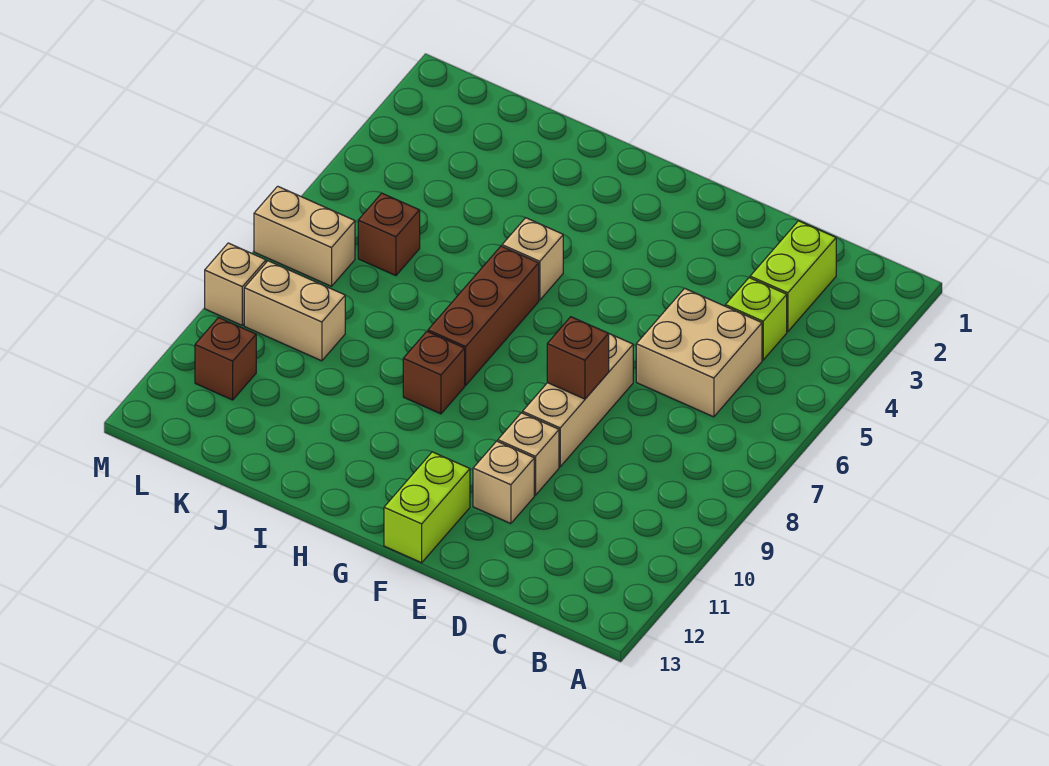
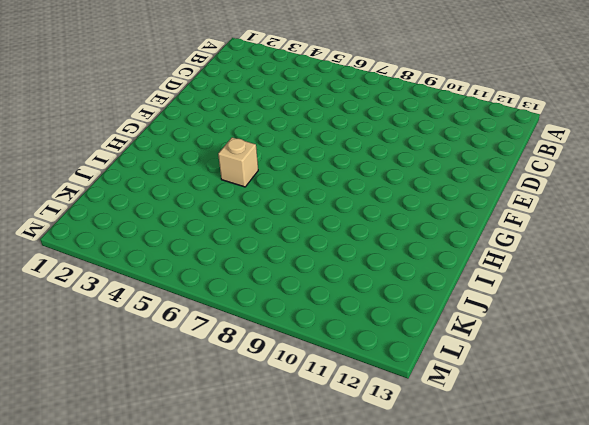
none -> lime 1x2 brick [750,221,836,332]
none -> lime 1x1 brick [725,278,787,360]
none -> tan 2x2 brick [636,288,762,417]

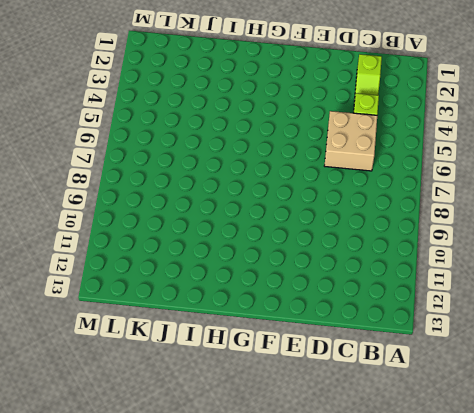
lime 1x2 slope [354,54,382,103] -> lime 1x2 brick [750,221,836,332]
none -> tan 1x3 brick [523,334,633,467]
none -> tan 1x1 brick [498,413,559,495]
none -> tan 1x1 brick [473,441,534,524]

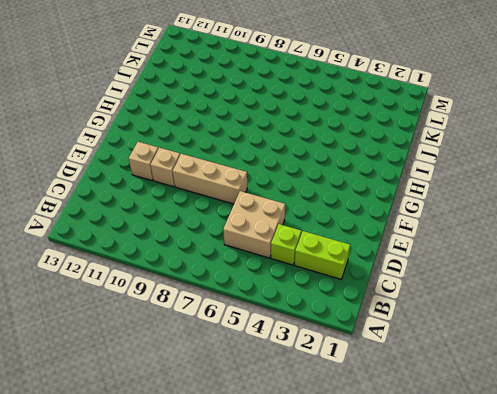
none -> lime 1x2 brick [384,452,470,563]
none -> tan 1x1 brick [502,218,563,300]
none -> brown 1x3 brick [428,246,539,385]

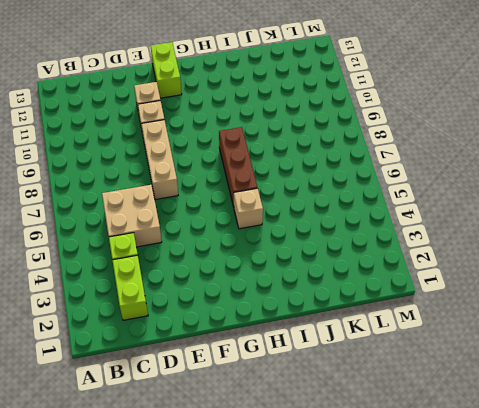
none -> brown 1x1 brick [403,332,465,414]
none -> brown 1x1 brick [358,193,420,276]
none -> tan 1x2 brick [244,261,345,361]

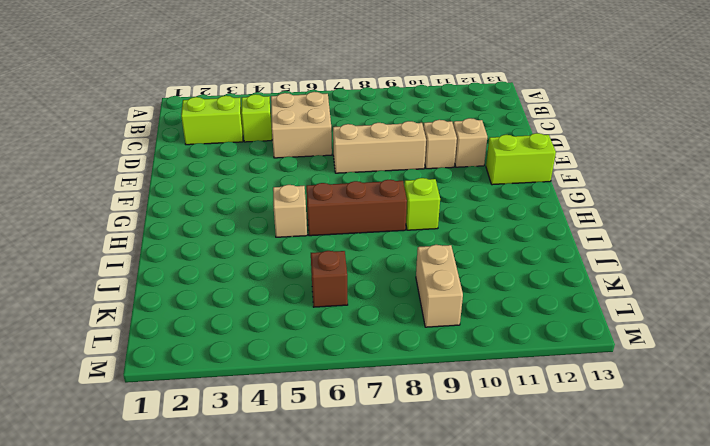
lime 1x1 brick [404,178,440,230] -> brown 1x1 brick [403,332,465,414]
none -> tan 1x2 brick [254,186,355,286]
none -> brown 1x1 brick [195,317,256,400]
none -> tan 1x1 brick [205,243,266,325]

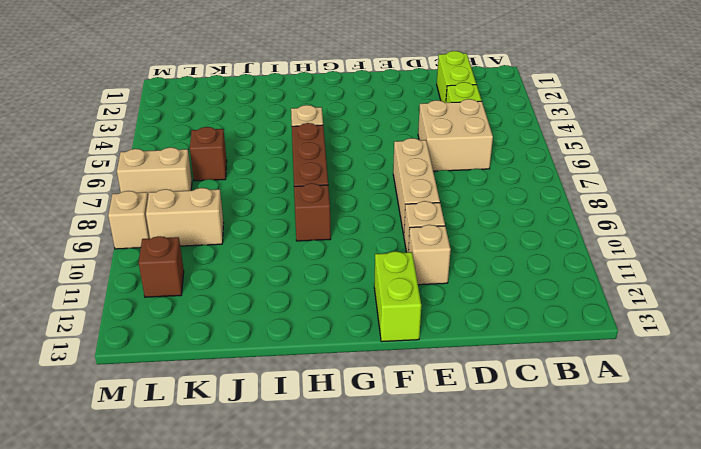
none -> brown 1x1 brick [547,317,609,399]

